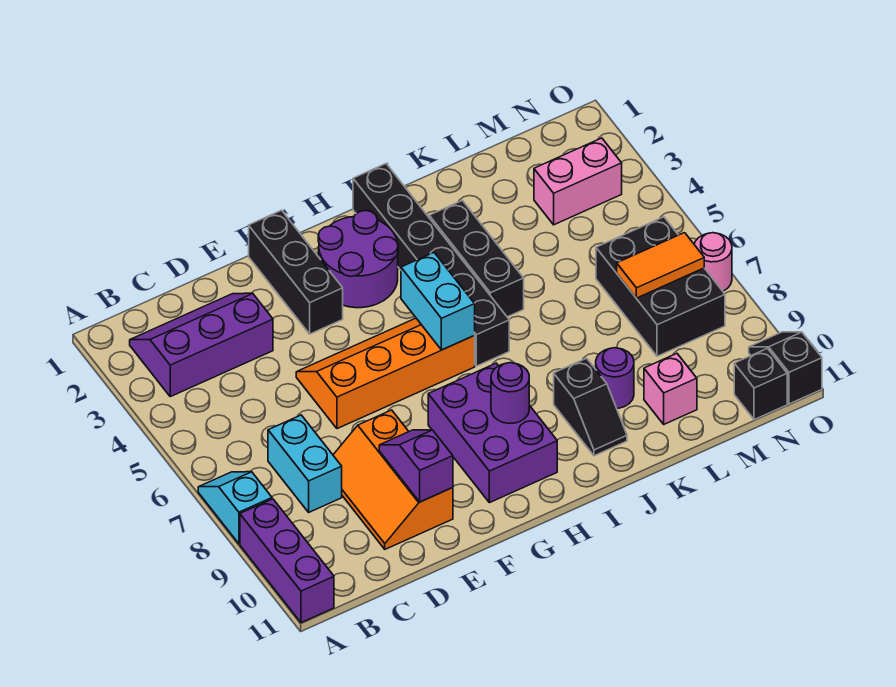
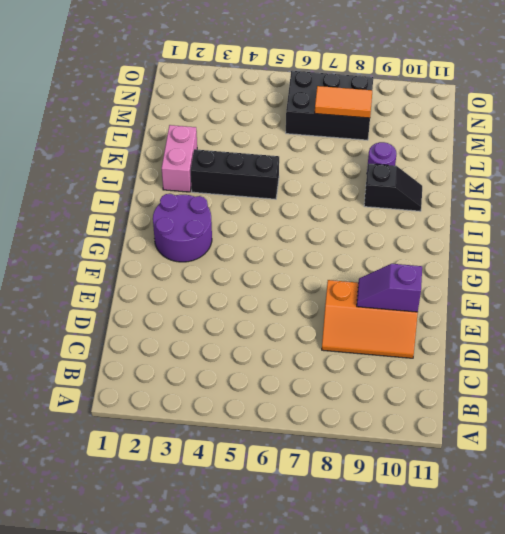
pink 1x2 brick [162,125,197,192] -> pink 1x2 brick moved to [534,138,622,225]
orange 1x2 tile [315,86,372,118] -> orange 1x2 tile turned to [617,233,704,298]
none -> cyan 1x2 slope [198,472,272,544]
none -> purple 1x3 brick [240,499,334,623]
none -> purple 2x3 slope [130,293,273,397]

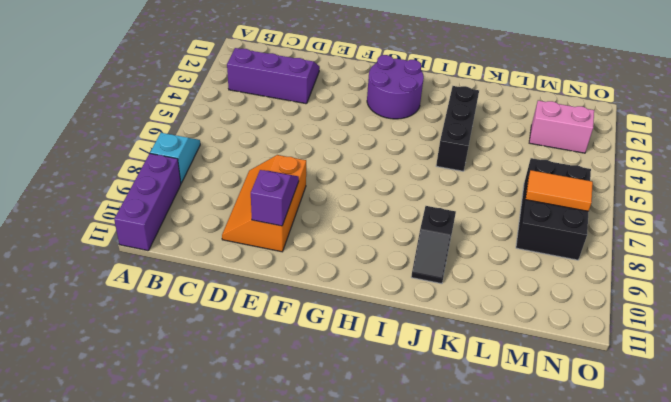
none -> cyan 1x2 brick [268,415,342,512]
none -> orange 2x4 slope [296,318,475,429]
none -> black 1x3 brick [249,210,343,334]

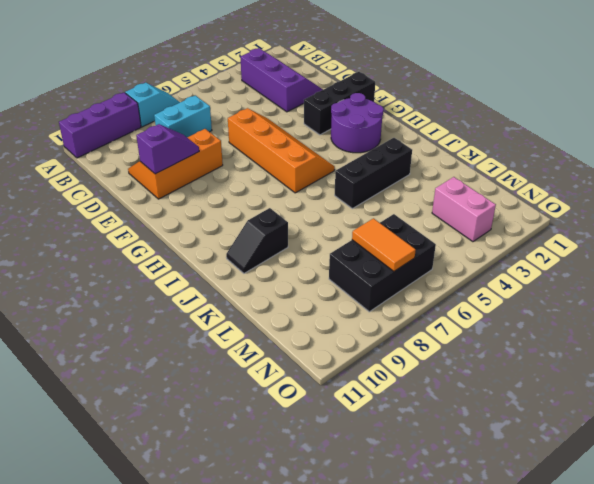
none -> purple 2x3 brick [428,363,557,503]
none -> black 1x6 brick [353,164,509,366]
none -> purple 1x1 round brick [596,348,634,408]

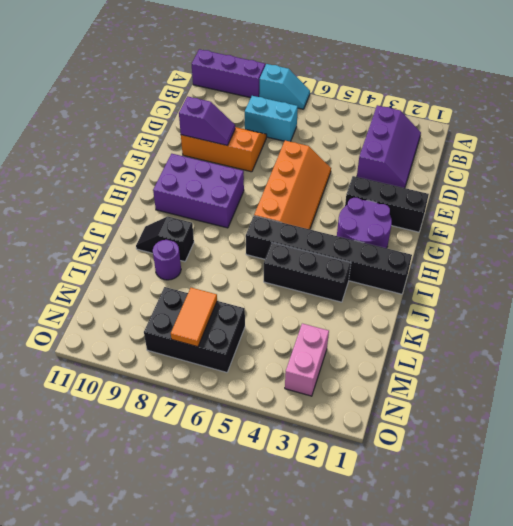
none -> pink 1x1 brick [644,354,697,424]
none -> black 1x1 brick [734,348,787,420]
none -> pink 1x1 round brick [694,233,732,291]

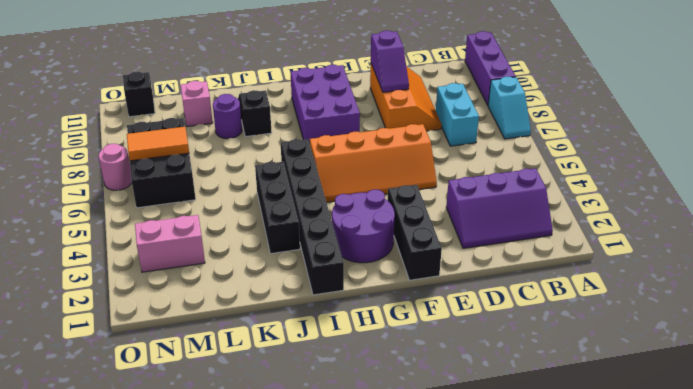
none -> black 1x2 slope [749,332,822,404]
none -> cyan 1x2 brick [401,253,475,350]
none -> purple 1x1 round brick [491,363,529,424]

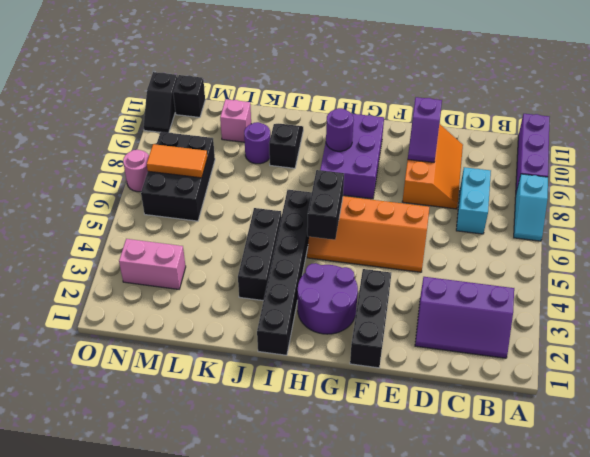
black 1x2 brick [307,170,344,240] -> cyan 1x2 brick [401,253,475,350]

